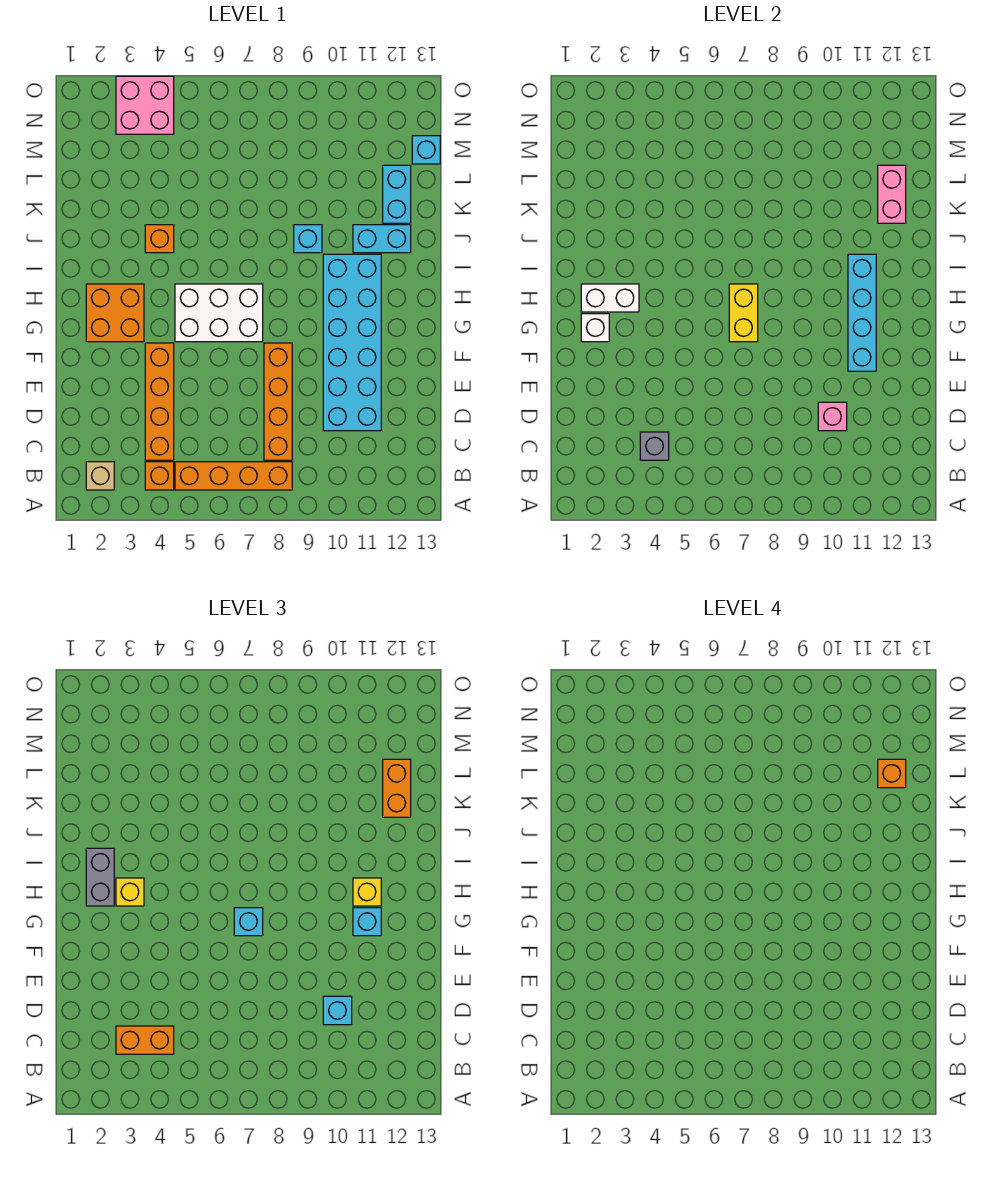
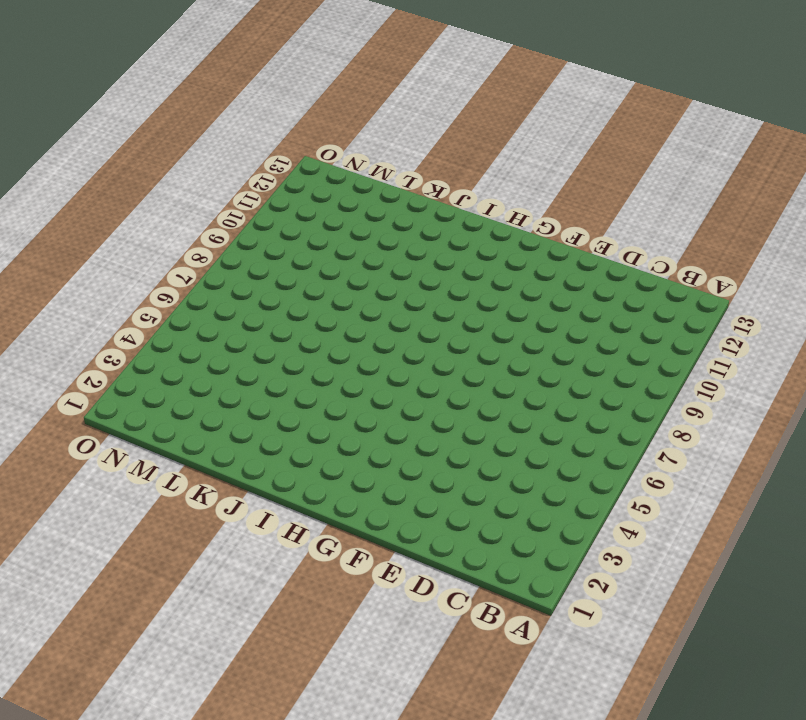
none -> tan 1x1 brick [86,462,114,490]
none -> orange 1x1 brick [145,462,174,490]
none -> orange 1x4 brick [175,462,292,490]
none -> orange 1x4 brick [145,343,174,460]

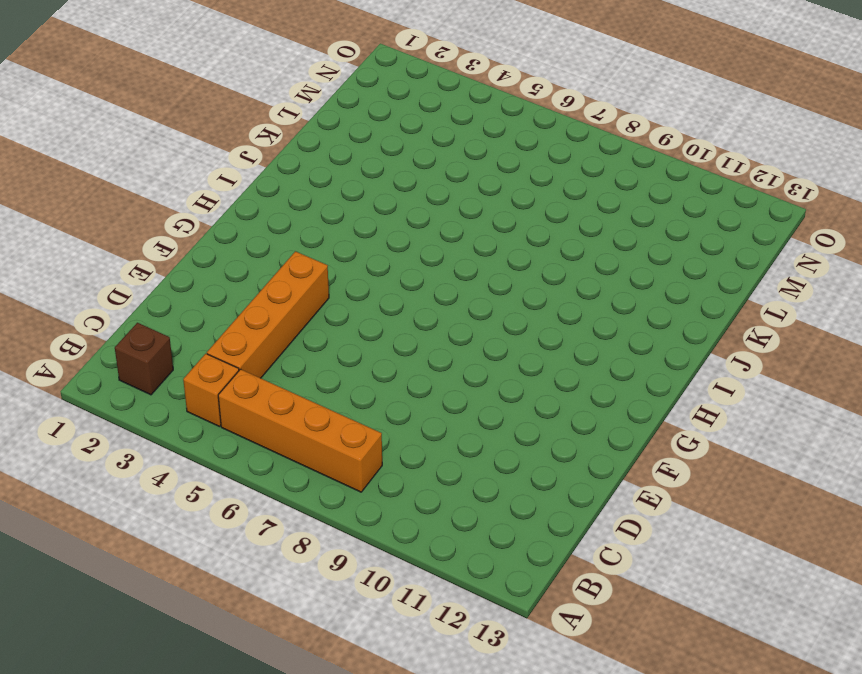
brown 1x1 brick [115,323,173,395] -> tan 1x1 brick [86,462,114,490]
none -> orange 1x4 brick [264,343,292,460]
none -> cyan 2x6 brick [323,254,381,431]
none -> orange 2x2 brick [86,284,144,342]
none -> white 2x3 brick [175,284,263,342]

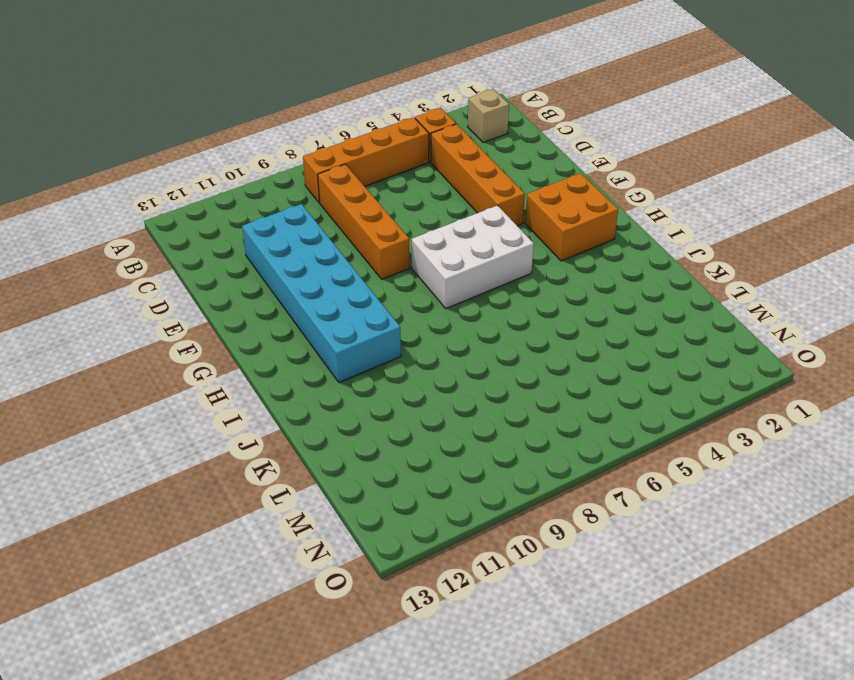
none -> orange 1x1 brick [145,225,174,253]
none -> cyan 1x1 brick [294,225,322,253]
none -> cyan 1x2 brick [353,225,411,253]
none -> cyan 1x2 brick [383,165,411,223]

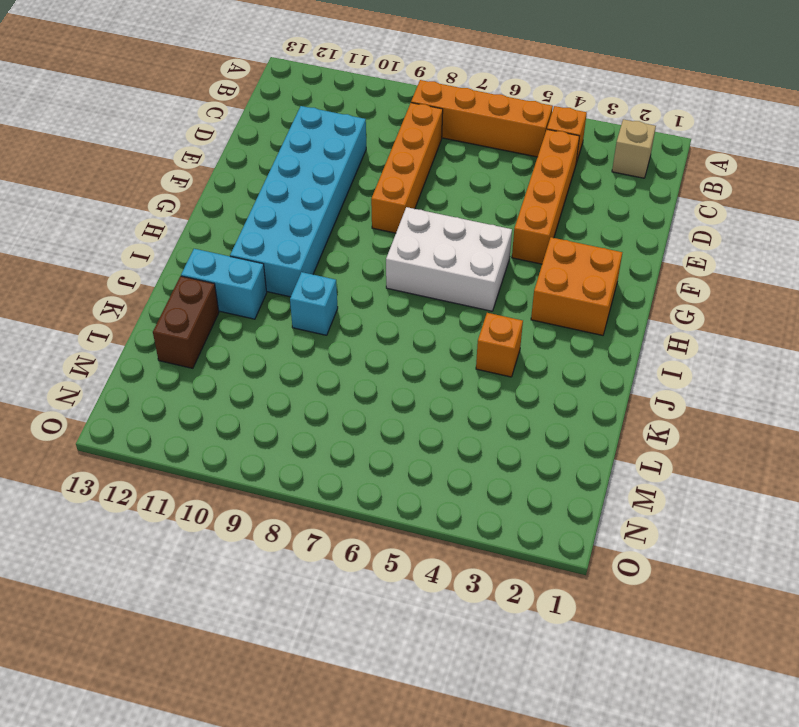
brown 1x2 brick [153,276,219,368] -> cyan 1x2 brick [383,165,411,223]
none -> cyan 1x1 brick [412,136,440,164]
none -> pink 2x2 brick [116,76,174,134]
none -> grey 1x1 brick [640,432,669,460]
none -> pink 1x1 brick [818,402,847,431]

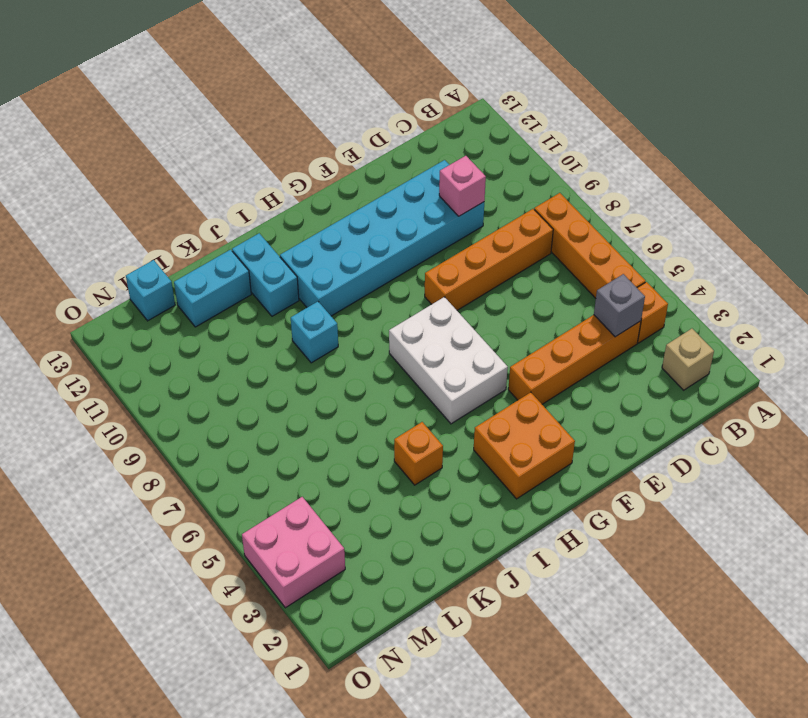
none -> cyan 1x4 brick [848,254,876,371]
none -> white 1x1 brick [581,314,609,342]
none -> yellow 1x2 brick [729,284,758,342]
none -> white 1x2 brick [581,284,639,312]

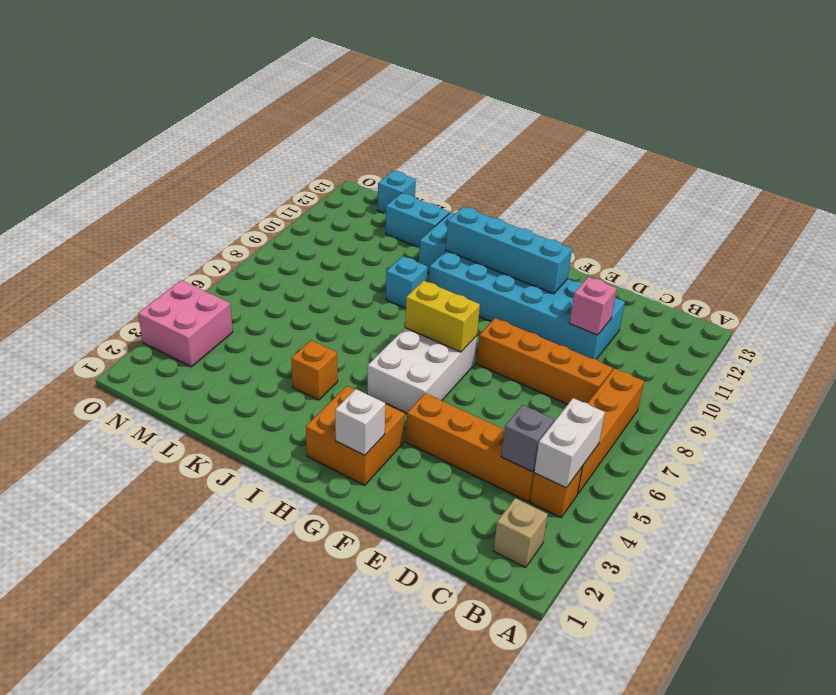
white 1x2 brick [534,398,605,488] -> white 1x2 brick moved to [581,284,639,312]
none -> pink 1x2 brick [878,165,906,223]
none -> orange 1x2 brick [116,1026,174,1054]
none -> cyan 1x1 brick [323,996,352,1025]
none -> cyan 1x1 brick [234,908,263,936]

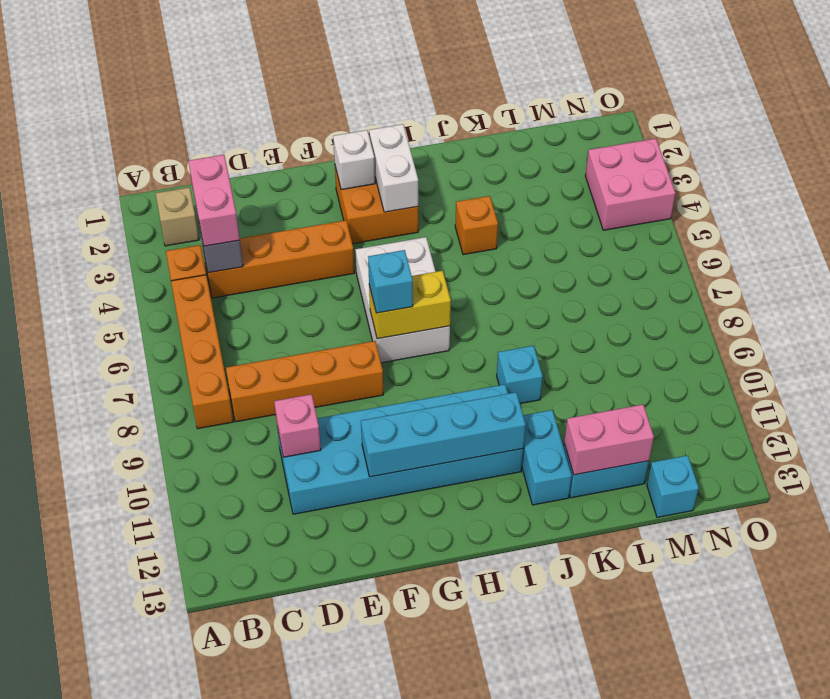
pink 1x2 brick [189,155,240,246] -> orange 1x2 brick [116,1026,174,1054]
none -> cyan 1x1 brick [323,996,352,1025]
none -> cyan 1x1 brick [353,908,381,936]
none -> grey 1x2 brick [86,848,114,906]
none -> yellow 1x1 brick [116,878,144,906]

